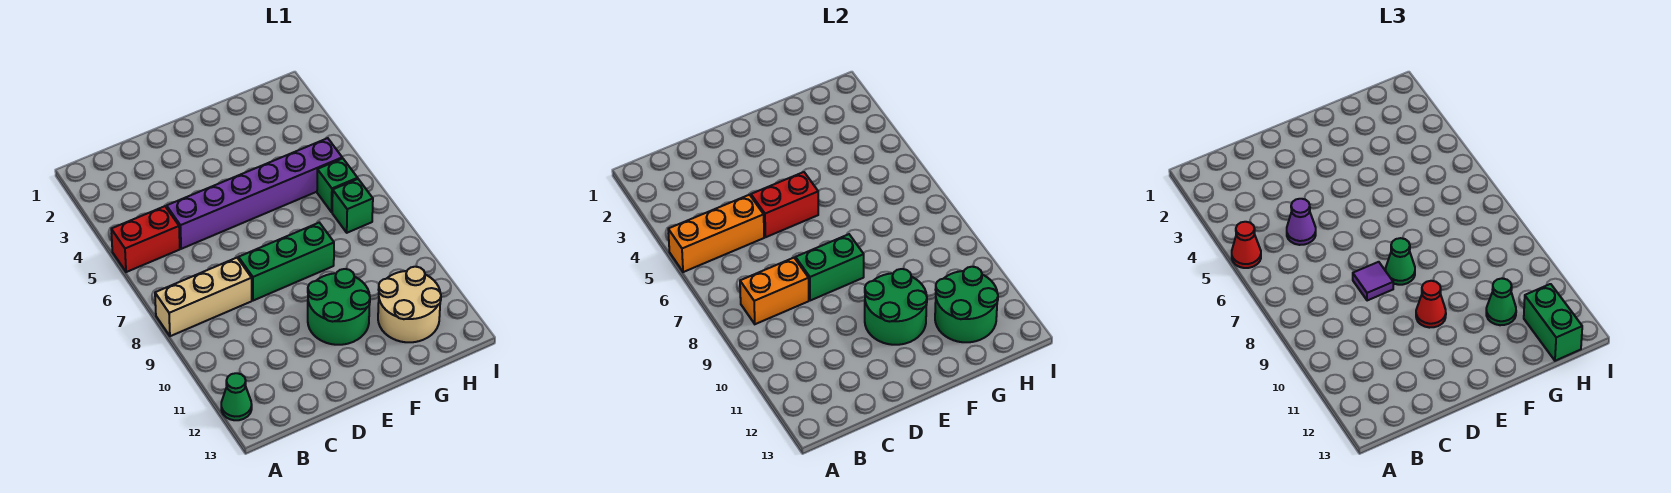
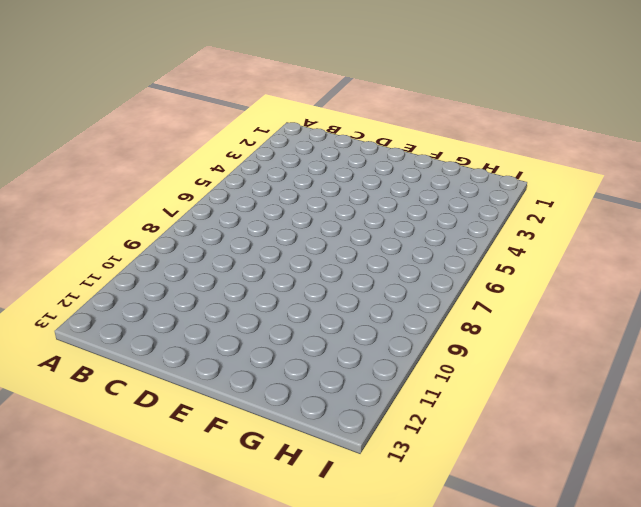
none -> red 1x2 brick [111,206,180,272]
none -> tan 1x3 brick [155,258,252,336]
none -> green 1x1 cone [221,373,252,420]

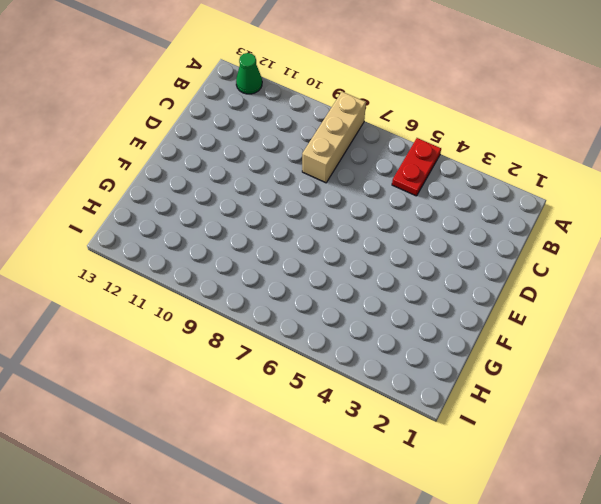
red 1x2 plate [392,138,441,196] -> red 1x2 brick [111,206,180,272]
none -> purple 1x6 brick [167,138,342,249]
none -> green 1x3 brick [239,223,334,301]
none -> green 2x2 round brick [308,269,370,345]

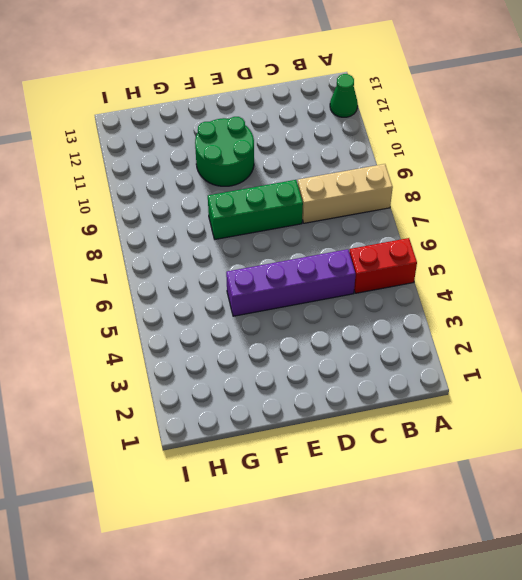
purple 1x4 brick [226,249,356,316] -> purple 1x6 brick [167,138,342,249]
none -> tan 2x2 round brick [378,267,441,342]
none -> green 1x1 brick [317,158,358,212]
none -> green 1x1 brick [332,179,373,233]

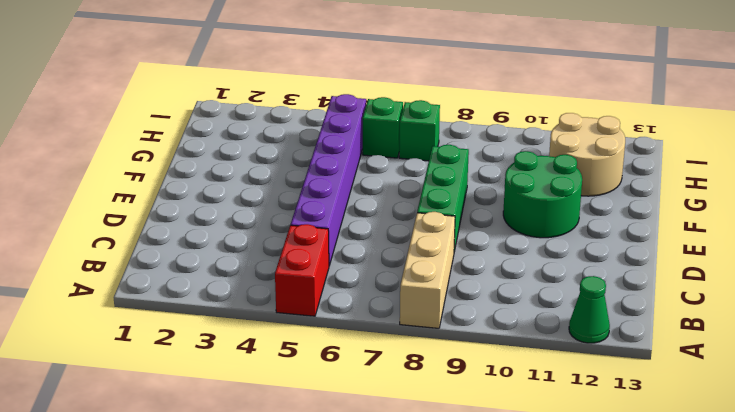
none -> orange 1x3 brick [668,195,764,272]
none -> orange 1x2 brick [740,258,809,324]
none -> red 1x2 brick [751,172,818,237]

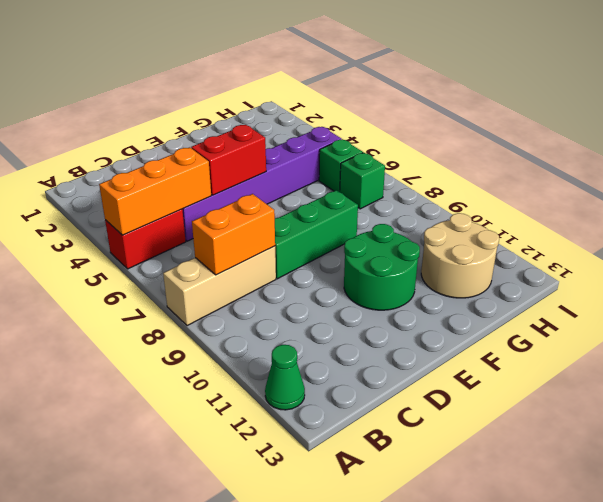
none -> green 1x2 brick [796,234,864,301]
none -> green 2x2 round brick [865,269,927,345]
none -> green 2x2 round brick [935,267,998,342]

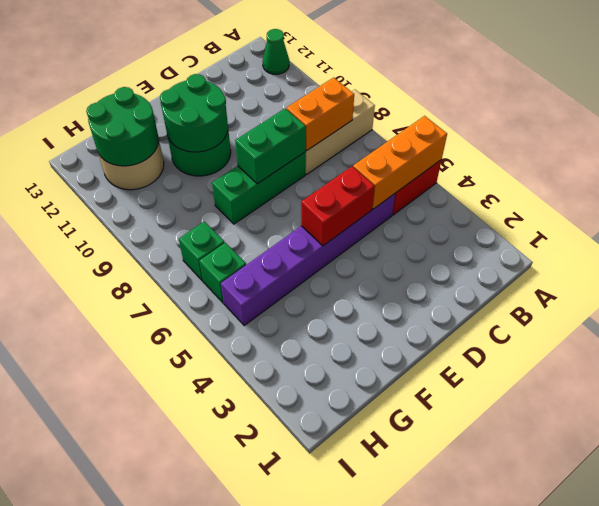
none -> red 1x1 cone [1232,222,1261,268]
none -> purple 1x1 cone [1287,199,1316,245]
none -> purple 1x1 tile [1353,262,1393,301]

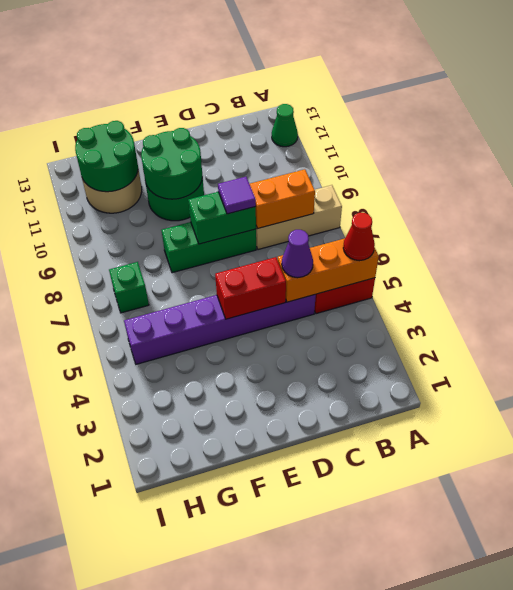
none -> green 1x1 brick [317,158,358,212]
none -> green 1x1 cone [1386,238,1415,285]
none -> red 1x1 cone [1416,281,1446,328]

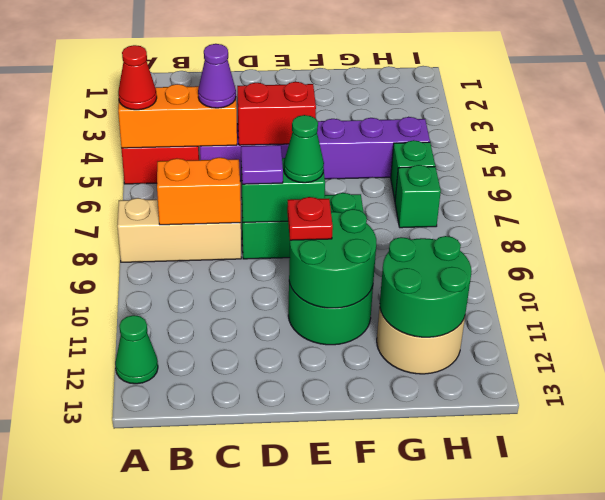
red 1x1 plate [287,197,333,240] -> red 1x1 cone [1416,281,1446,328]
none -> green 1x1 cone [1486,279,1516,325]
none -> green 1x2 brick [1524,284,1582,361]

